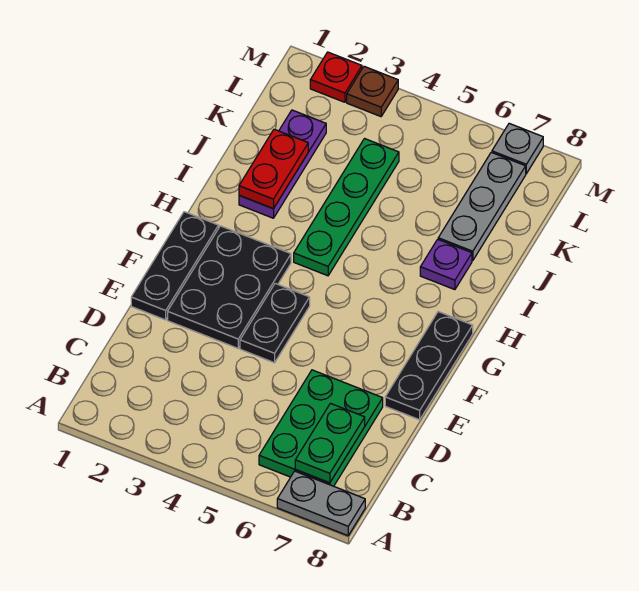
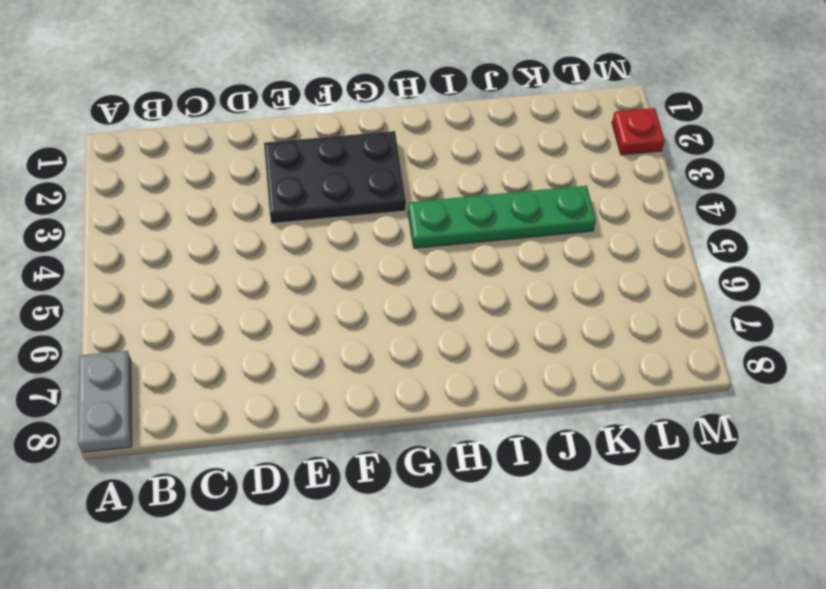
none -> green 2x3 plate [259,370,383,486]
none -> black 1x3 plate [131,212,219,320]
none -> black 1x2 plate [240,284,310,363]

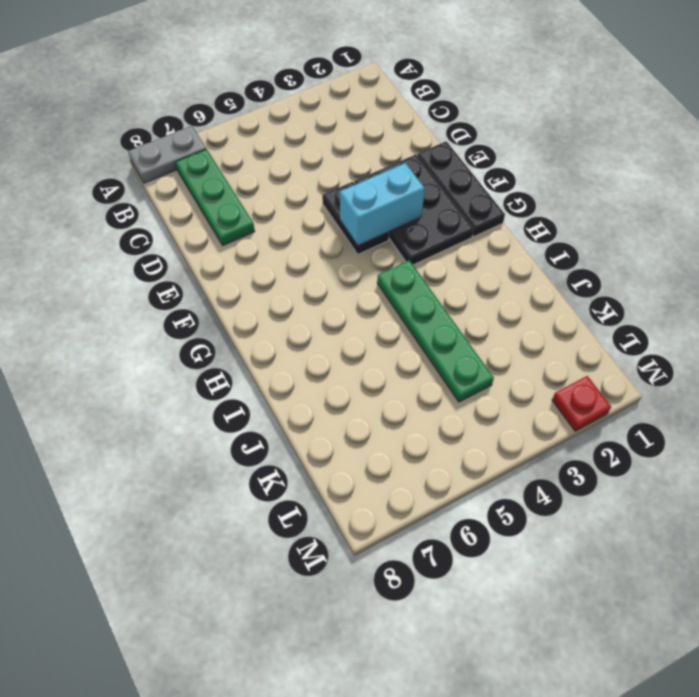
green 1x3 plate [176,149,255,245] -> green 2x3 plate [259,370,383,486]
cyan 1x2 brick [340,163,425,245] -> none
none -> black 1x3 plate [385,312,473,420]
none -> purple 1x3 plate [239,110,326,218]
none -> purple 1x1 plate [420,239,472,290]

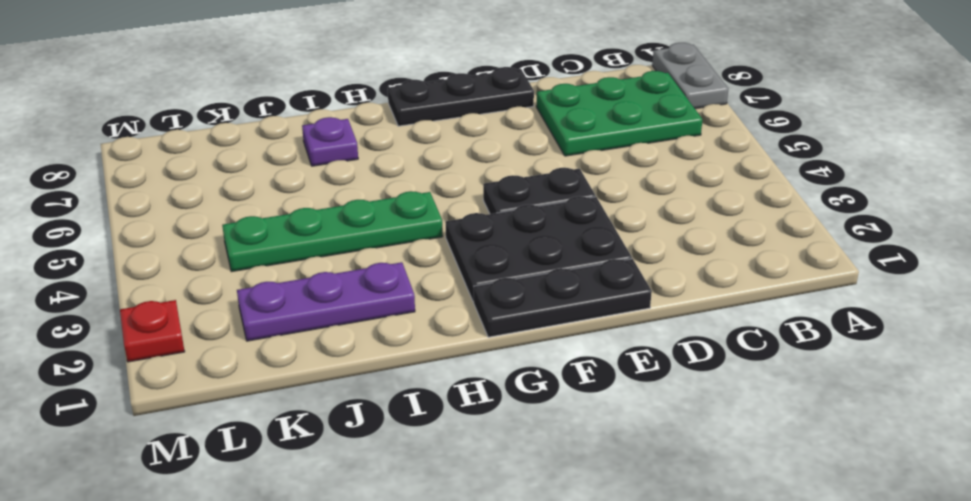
none -> grey 1x3 plate [438,152,526,261]
none -> brown 1x1 plate [347,66,398,117]
none -> grey 1x1 plate [492,123,543,174]

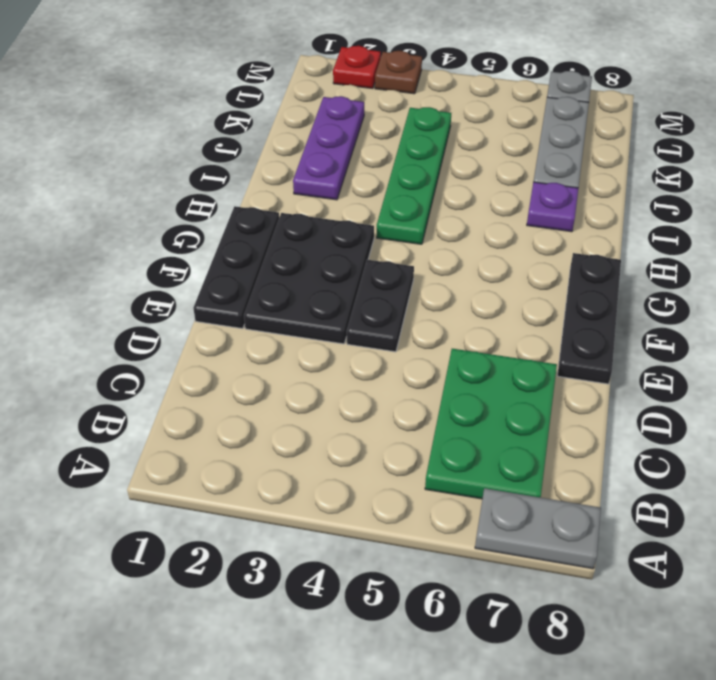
none -> green 1x2 plate [295,403,365,483]
none -> red 1x2 plate [239,129,308,209]

